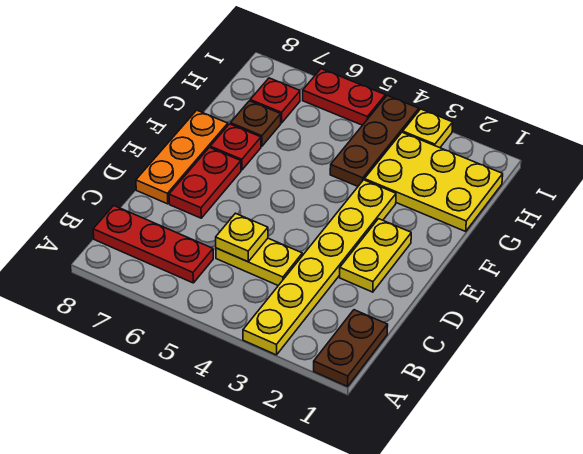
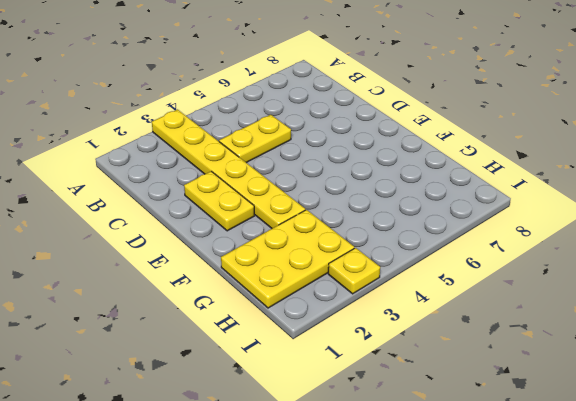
none -> brown 1x2 plate [314,310,388,386]
none -> red 1x3 plate [93,206,213,283]
none -> red 1x2 plate [169,147,241,218]

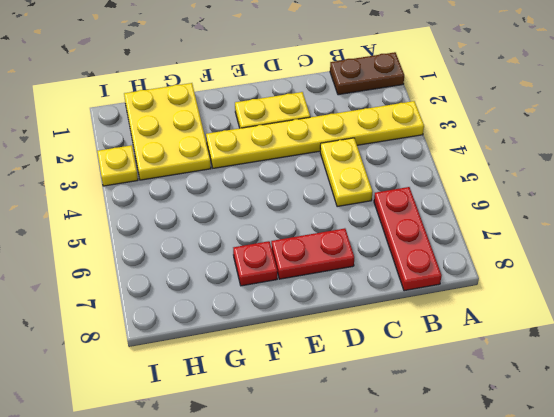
none -> orange 1x3 plate [136,110,228,204]
none -> brown 1x3 plate [330,96,419,186]
none -> brown 1x1 plate [230,101,281,146]

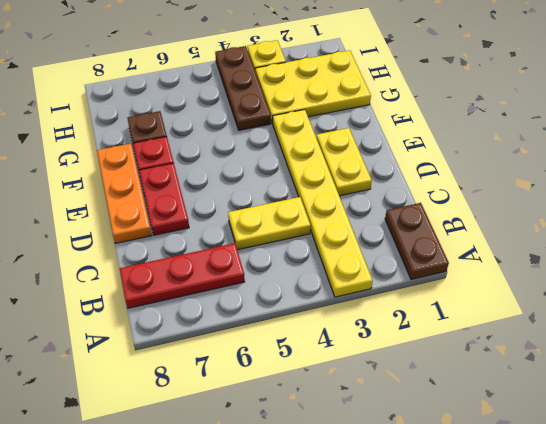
none -> red 1x1 plate [250,78,300,123]
none -> red 1x2 plate [303,69,385,125]
none -> yellow 1x1 plate [216,213,268,262]

